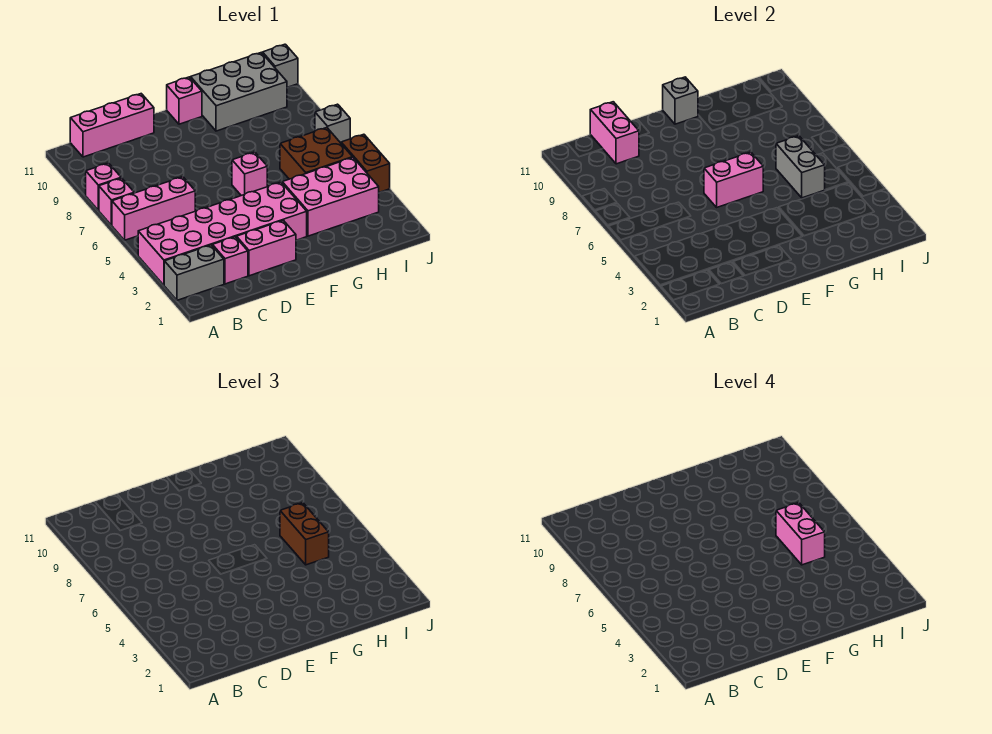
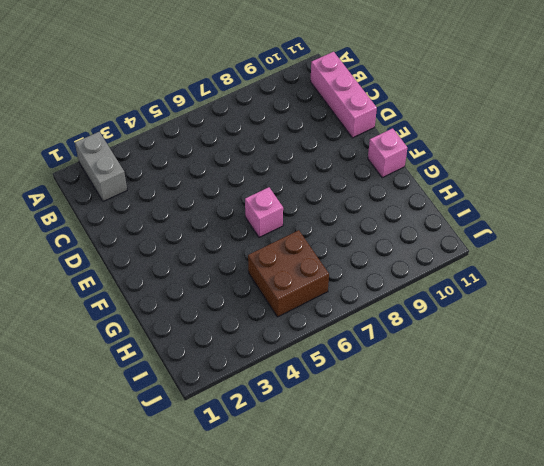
none -> pink 2x6 brick [138,182,307,285]
none -> pink 1x3 brick [112,177,195,240]
none -> pink 1x1 brick [99,178,134,225]

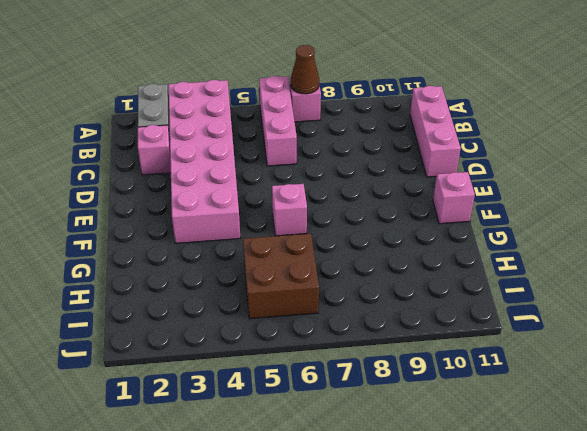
brown 1x1 cone [291,45,319,94] -> none
none -> pink 1x1 brick [86,163,121,210]
none -> pink 1x2 brick [237,220,296,276]
none -> pink 2x3 brick [282,158,379,236]

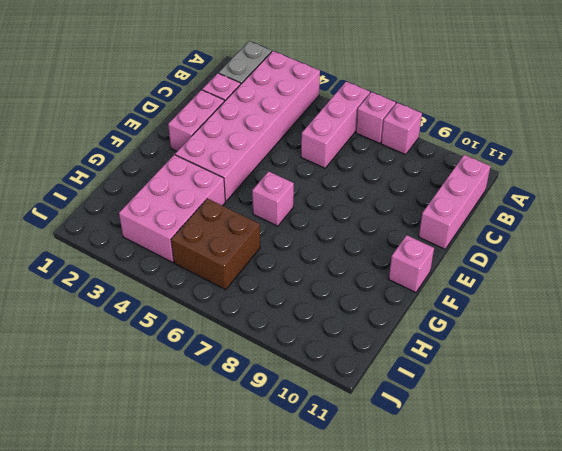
none -> grey 2x3 brick [191,53,287,131]
none -> brown 1x2 brick [341,134,390,192]
none -> grey 1x1 brick [315,104,350,143]

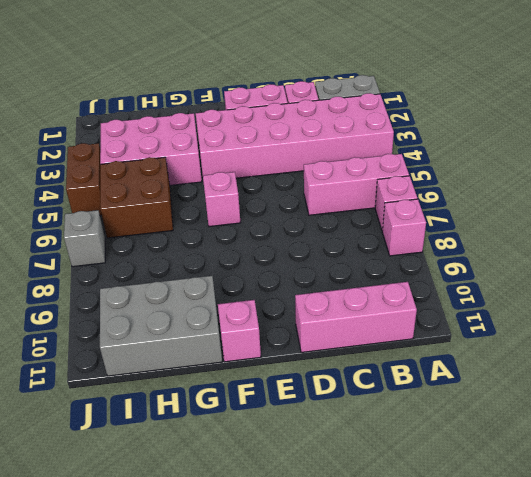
none -> grey 1x1 brick [263,44,298,87]
none -> pink 1x2 brick [590,102,639,164]
none -> pink 1x2 brick [704,152,763,207]

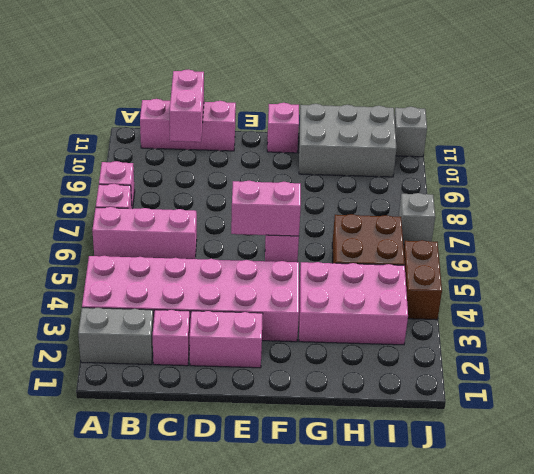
none -> grey 1x1 brick [663,77,698,124]
none -> grey 1x2 brick [776,136,825,198]
none -> brown 1x2 brick [280,503,329,565]

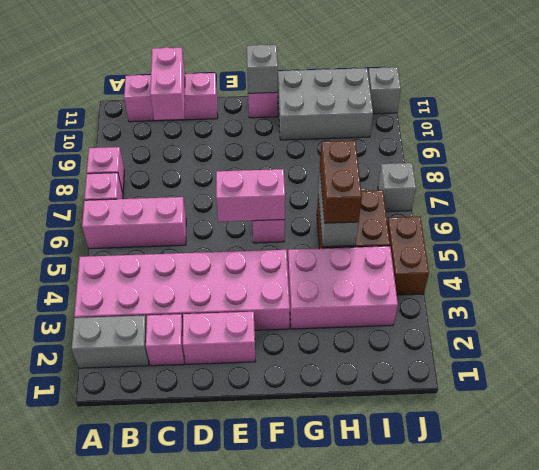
none -> pink 1x2 brick [776,503,825,565]

